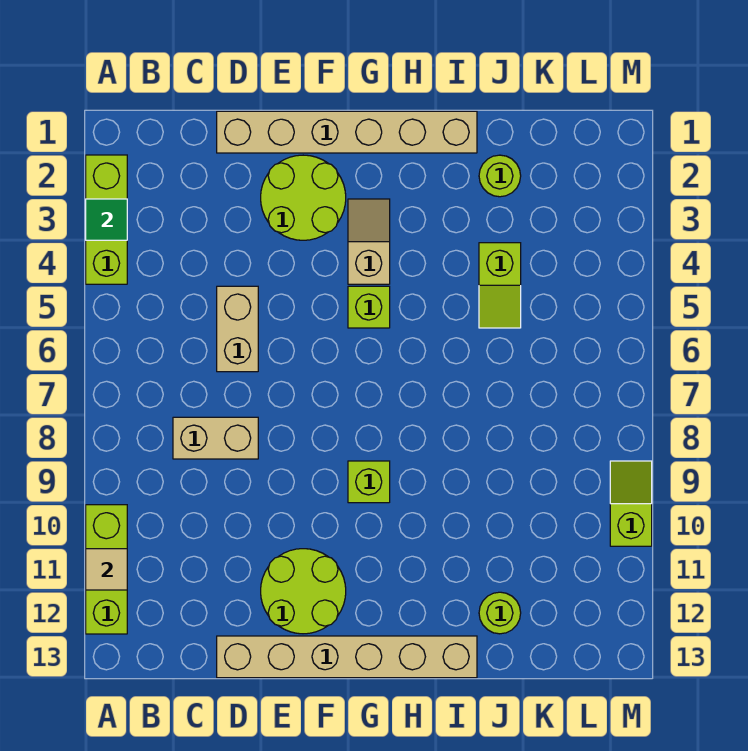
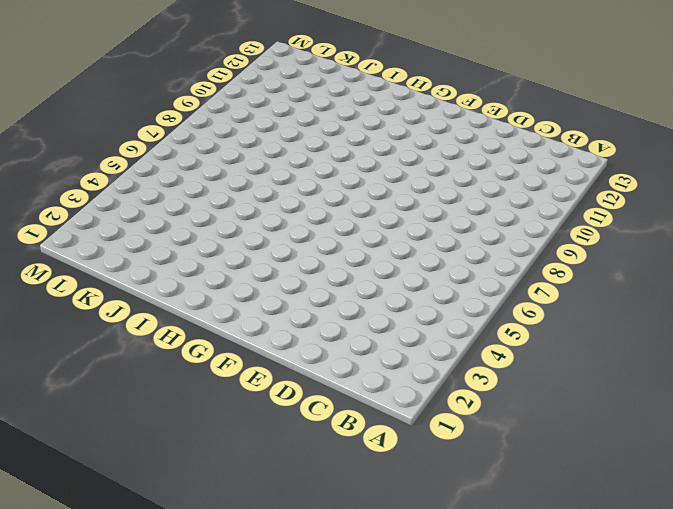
none -> lime 1x3 brick [86,155,127,284]
none -> lime 1x3 brick [86,505,127,634]
none -> tan 1x2 brick [173,417,258,459]

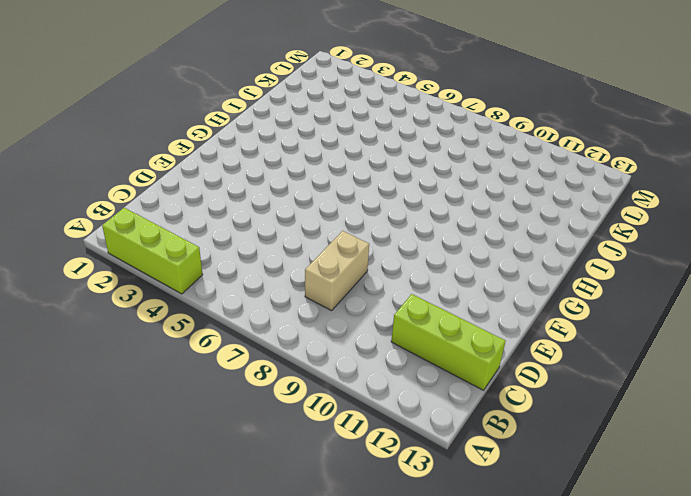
lime 1x3 brick [391,294,505,390] -> lime 1x3 brick moved to [86,505,127,634]
none -> tan 1x6 brick [217,111,477,153]
none -> tan 1x2 brick [217,286,258,372]
none -> tan 1x6 brick [217,636,477,678]

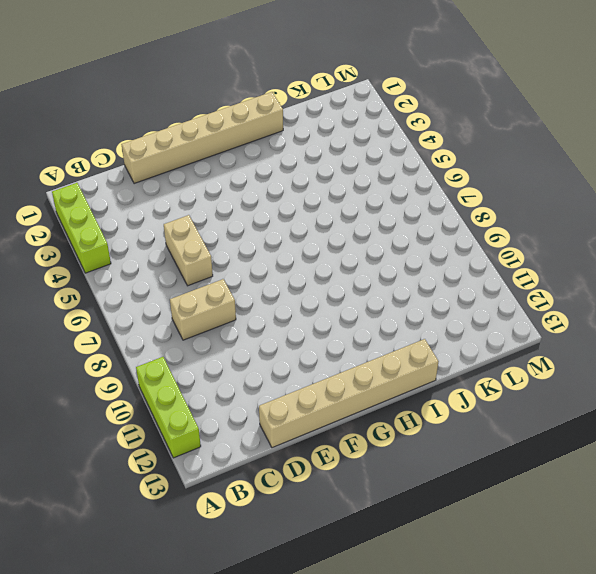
none -> lime 2x2 round brick [261,155,346,240]
none -> lime 2x2 round brick [261,549,346,634]
none -> tan 1x2 slope [348,199,390,284]

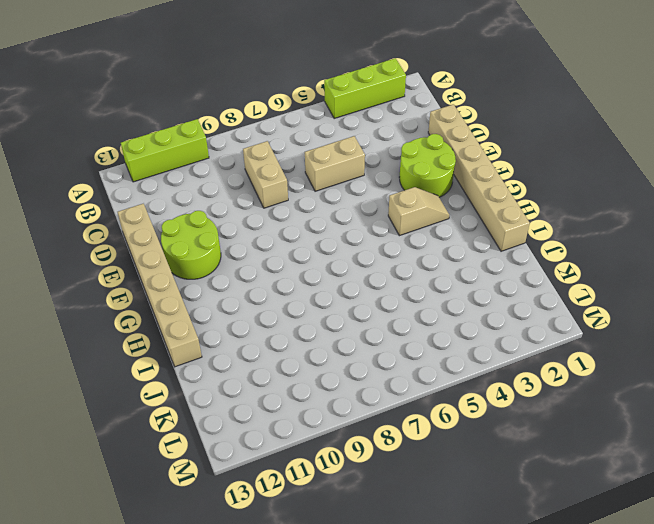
none -> lime 1x1 brick [348,286,390,328]
none -> lime 1x1 brick [348,461,390,503]
none -> lime 1x1 round brick [479,155,521,197]

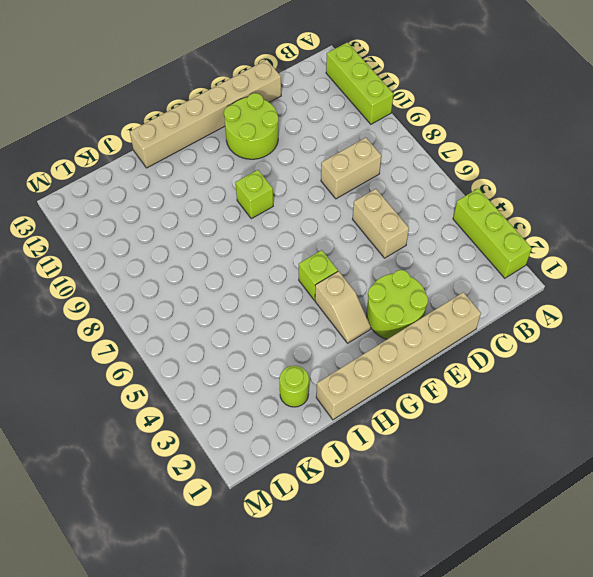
none -> lime 1x2 slope [479,243,521,328]
none -> lime 1x1 round brick [479,592,521,634]
none -> lime 1x2 slope [610,461,652,546]

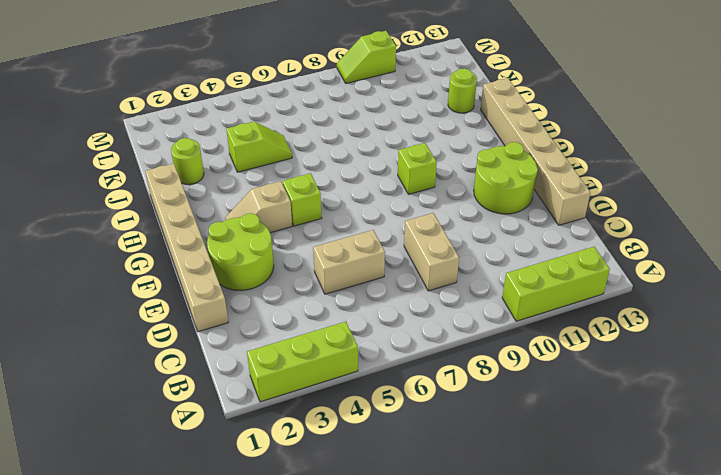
none -> green 1x1 tile [86,199,127,240]
none -> tan 1x1 tile [86,549,127,590]

